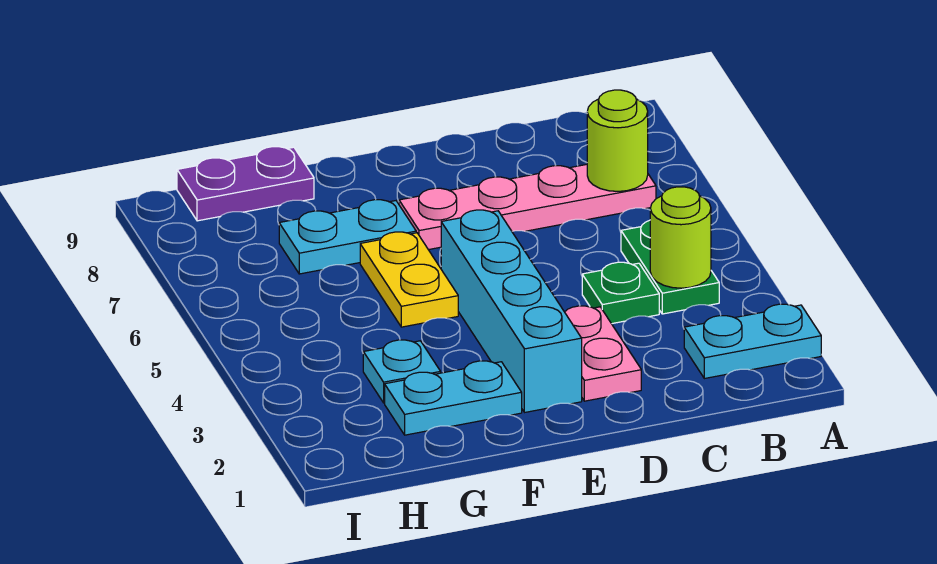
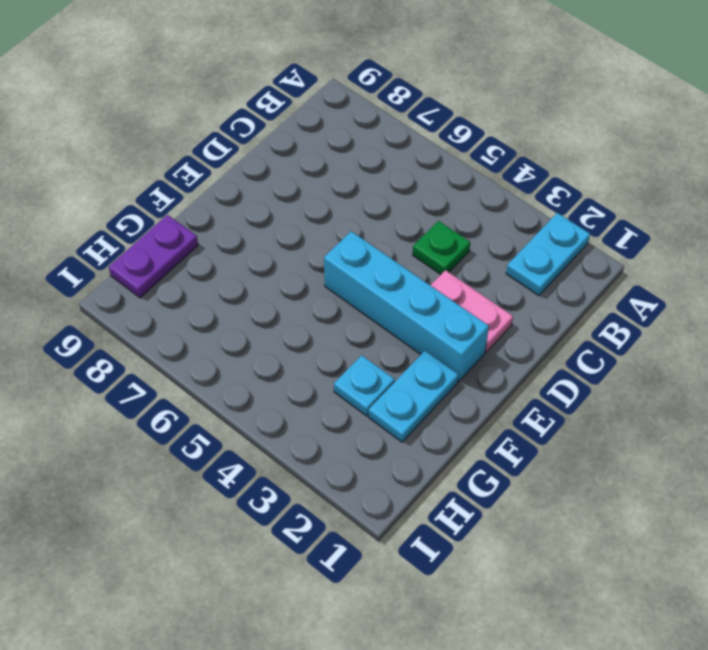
none -> green 1x2 plate [621,220,719,314]
none -> pink 1x4 plate [399,164,656,250]
none -> yellow 1x2 plate [360,232,458,327]

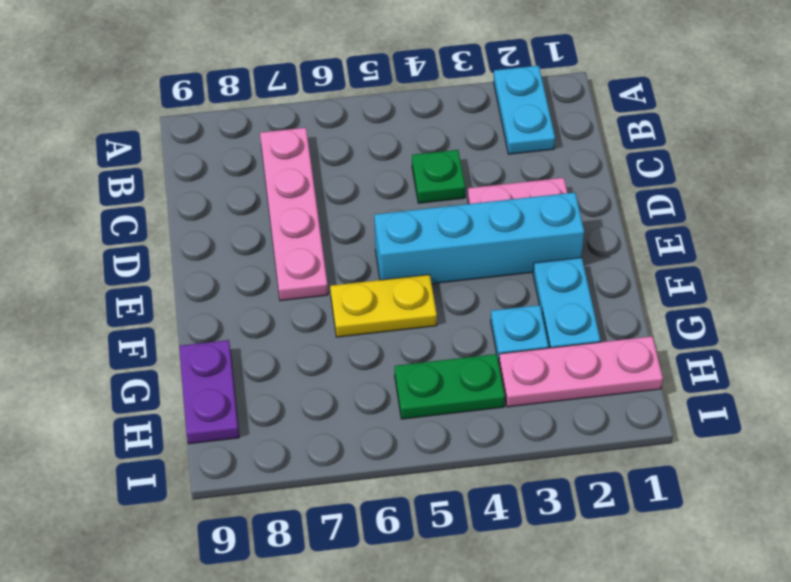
pink 1x3 plate [499,336,663,407] -> none
green 1x2 plate [395,354,505,419] -> green 1x2 plate moved to [621,220,719,314]
none -> cyan 1x2 plate [279,200,416,274]
none -> lime 1x1 round brick [650,187,711,288]
none -> lime 1x1 round brick [587,90,648,191]

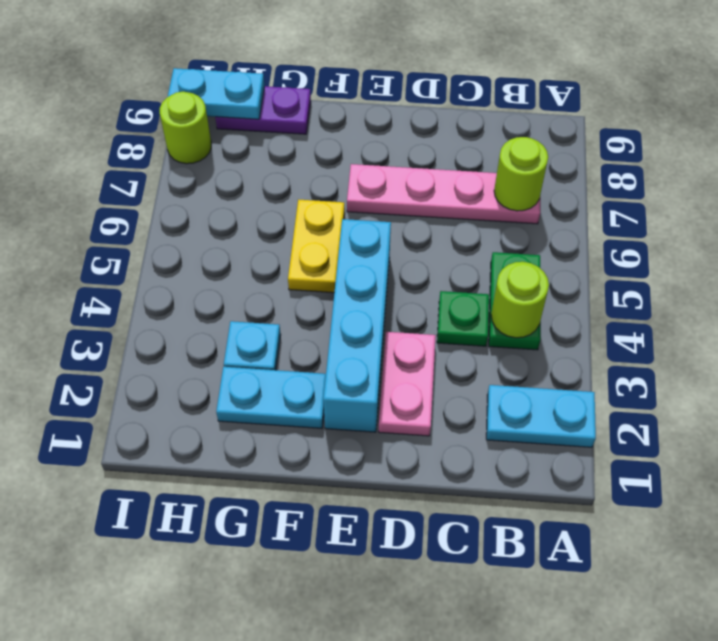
cyan 1x2 plate [168,68,264,119] -> cyan 1x2 plate moved to [279,200,416,274]
lime 1x1 round brick [160,91,211,164] -> none

